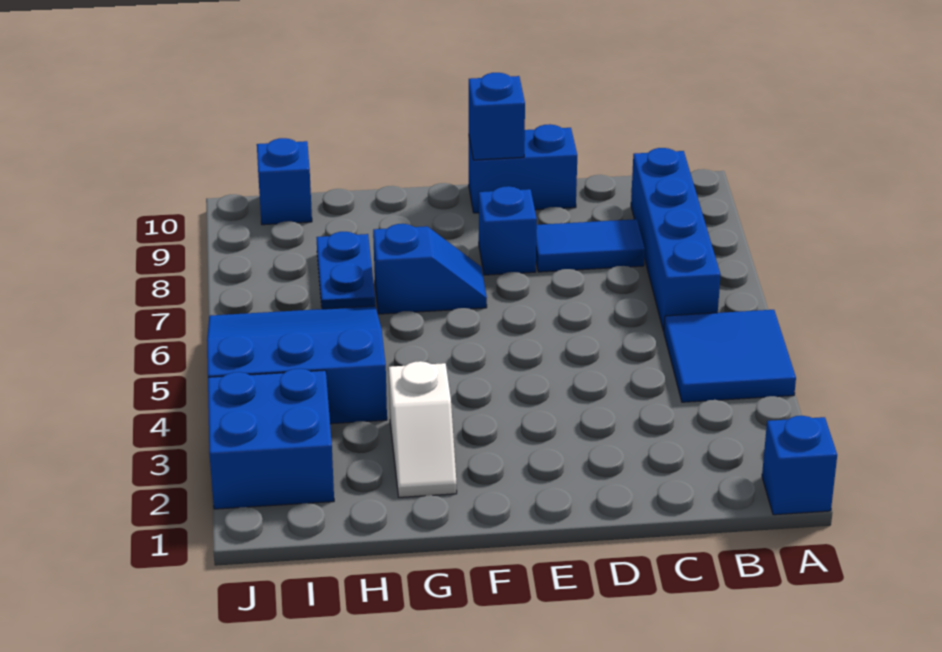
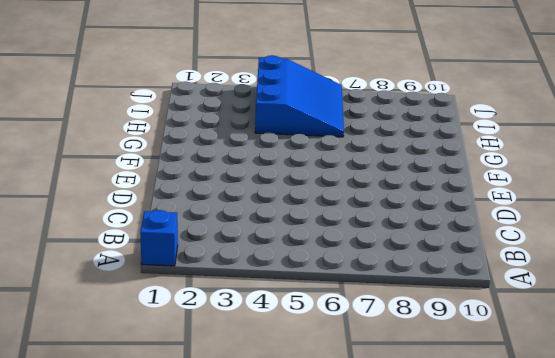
none -> blue 2x2 tile [664,310,796,402]
none -> blue 1x4 brick [631,148,721,331]
none -> blue 1x2 tile [536,219,645,272]

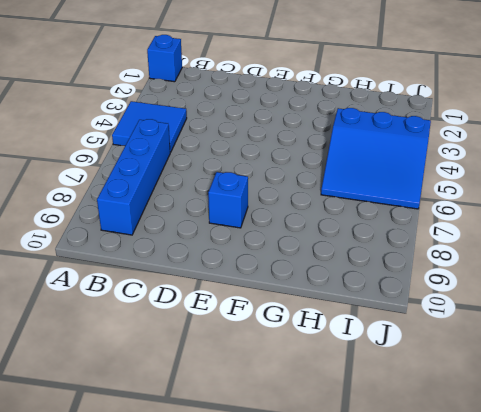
none -> blue 1x2 tile [536,219,645,272]
none -> blue 1x2 brick [469,124,577,213]
none -> blue 1x2 slope [373,224,487,314]

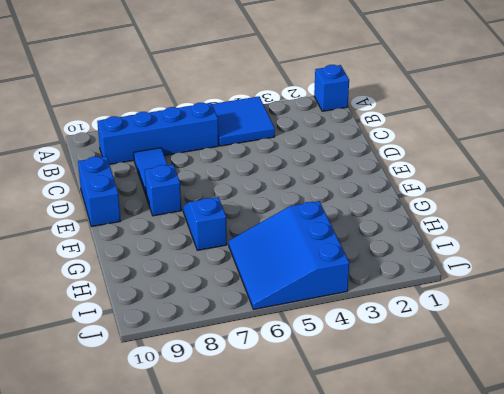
none -> white 1x2 slope [389,361,457,497]
none -> blue 1x2 plate [316,232,375,309]
none -> blue 2x2 brick [208,369,334,509]

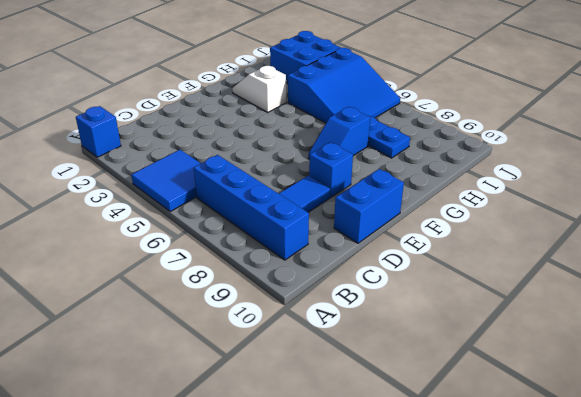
none -> blue 1x1 brick [257,138,312,225]
none -> blue 1x1 brick [469,73,525,160]

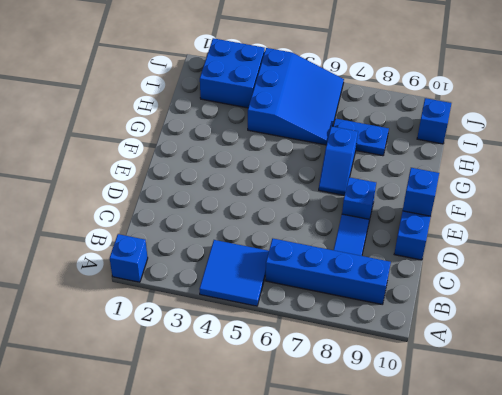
none -> white 1x2 slope [389,361,457,497]

